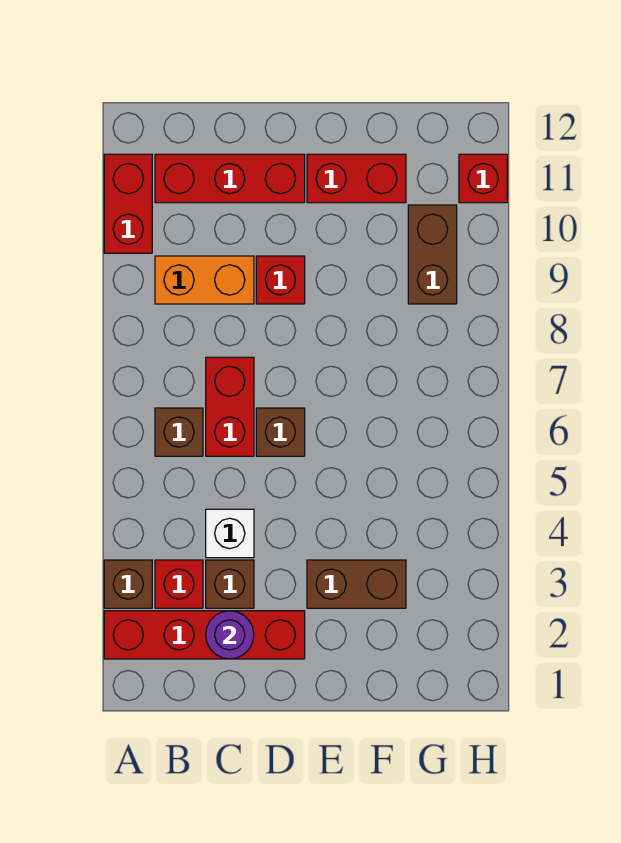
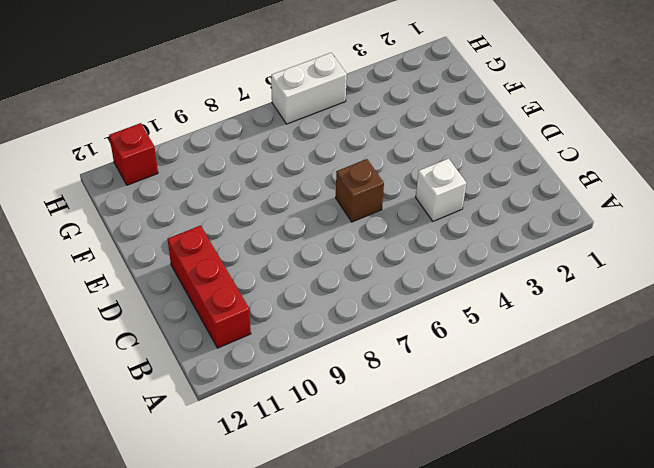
white 1x2 brick [271,53,347,124] -> none
none -> red 1x4 brick [104,611,305,659]
none -> brown 1x1 brick [104,560,152,608]
none -> red 1x2 brick [104,154,152,253]

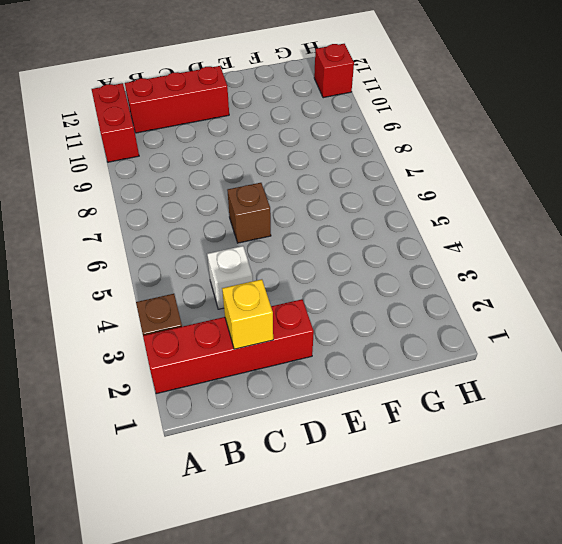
yellow 1x1 brick [222,279,273,349] -> purple 1x1 round brick [206,611,254,659]
none -> red 1x1 brick [155,560,203,608]
none -> brown 1x1 brick [155,408,203,456]
none -> orange 1x2 brick [155,256,254,304]

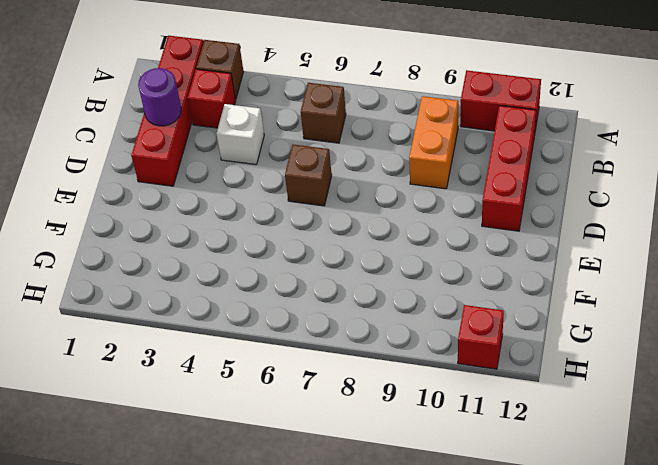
none -> brown 1x1 brick [206,560,254,608]
none -> red 1x2 brick [206,357,254,456]
none -> red 1x1 brick [256,256,305,304]

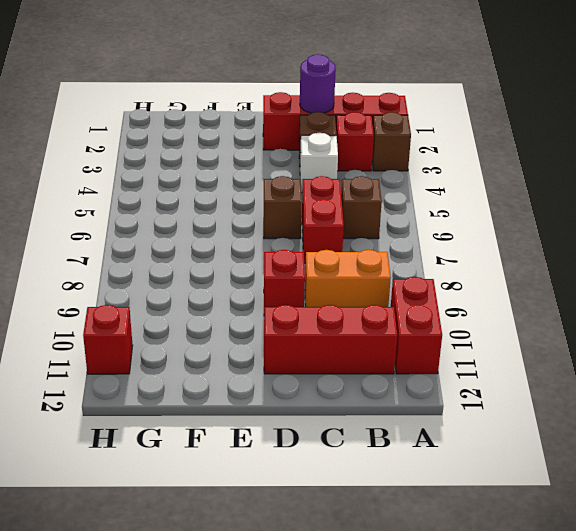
none -> brown 1x2 brick [307,560,406,608]
none -> red 1x2 brick [307,154,406,203]
none -> brown 1x2 brick [408,205,457,304]

